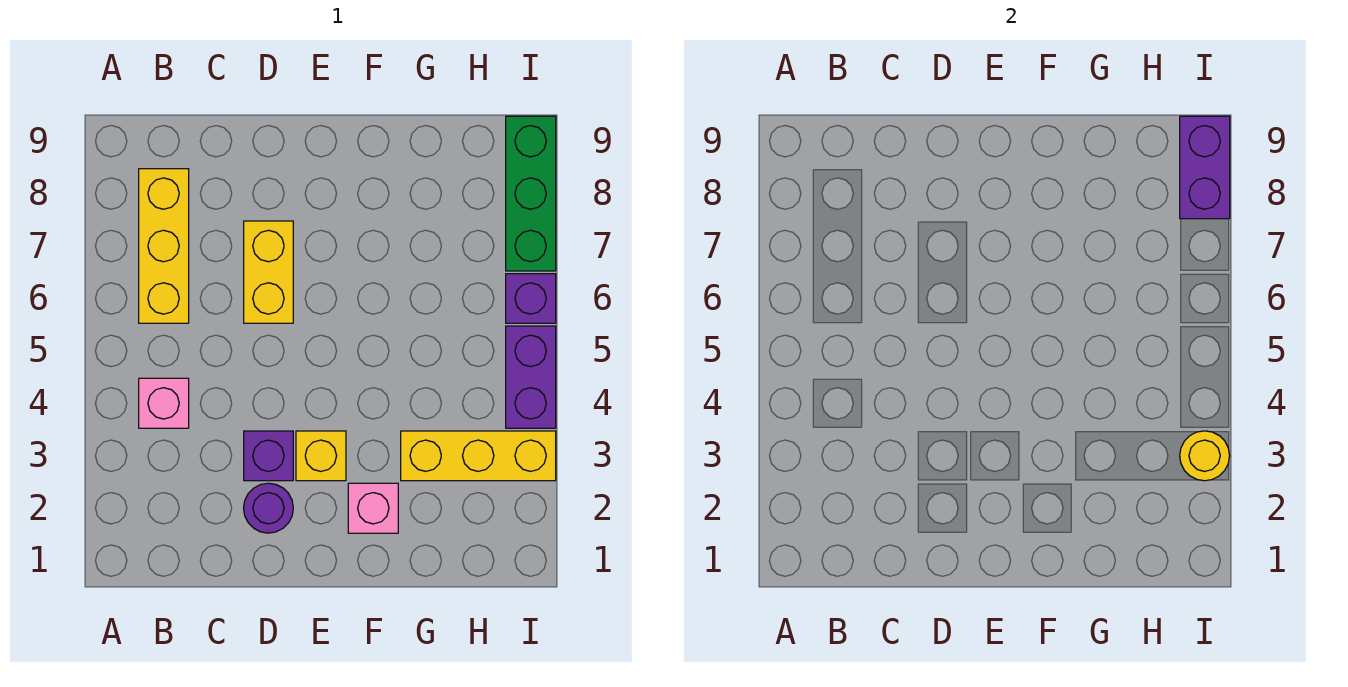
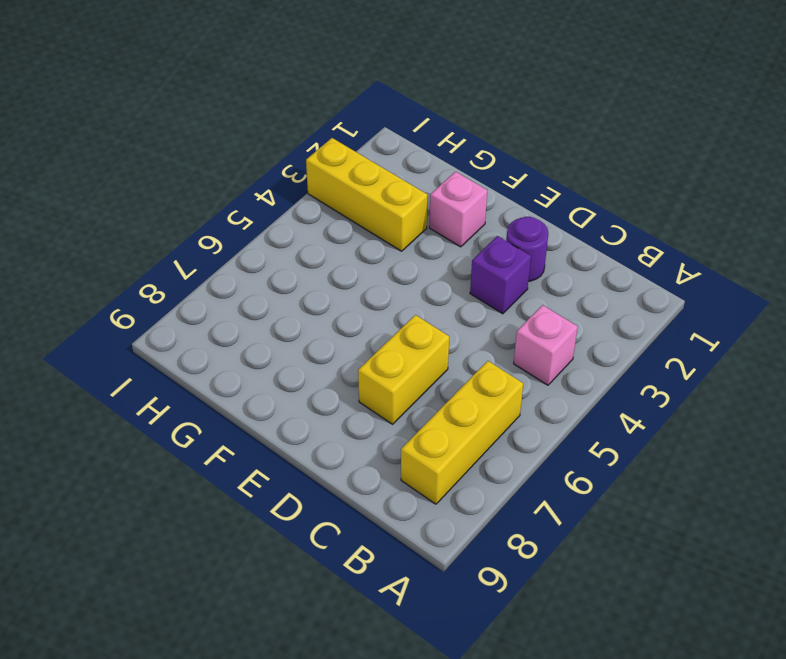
none -> yellow 1x1 brick [296,431,346,481]
none -> purple 1x2 brick [506,326,556,428]
none -> purple 1x1 brick [506,274,556,323]

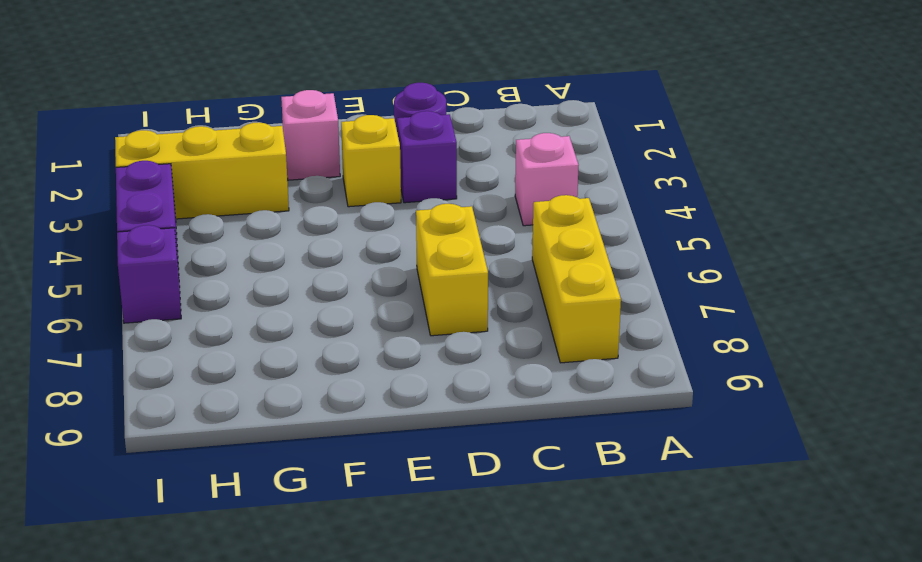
none -> green 1x3 brick [506,116,556,271]
none -> yellow 1x1 round brick [1180,431,1230,481]
none -> purple 1x2 brick [1180,116,1230,219]

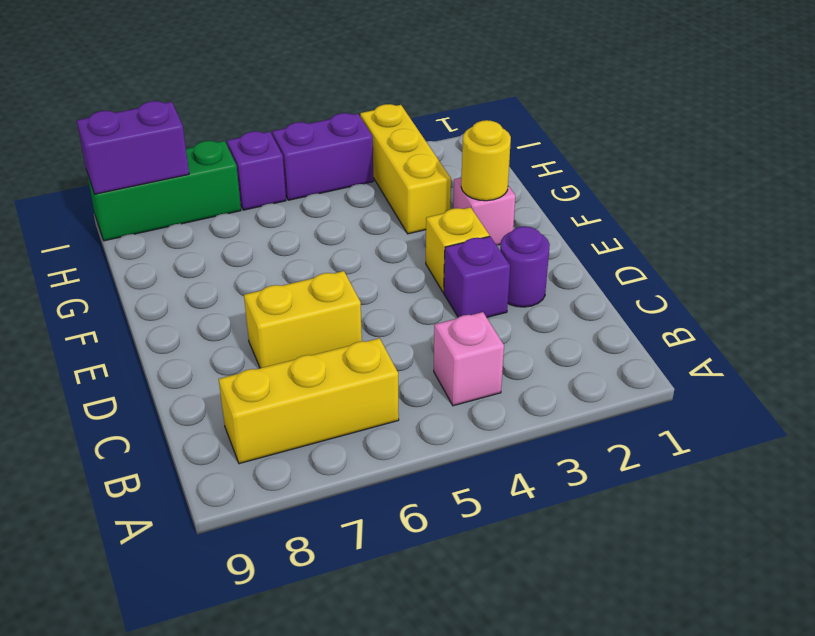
yellow 1x1 round brick [461,120,511,201] -> yellow 1x1 round brick moved to [1180,431,1230,481]

